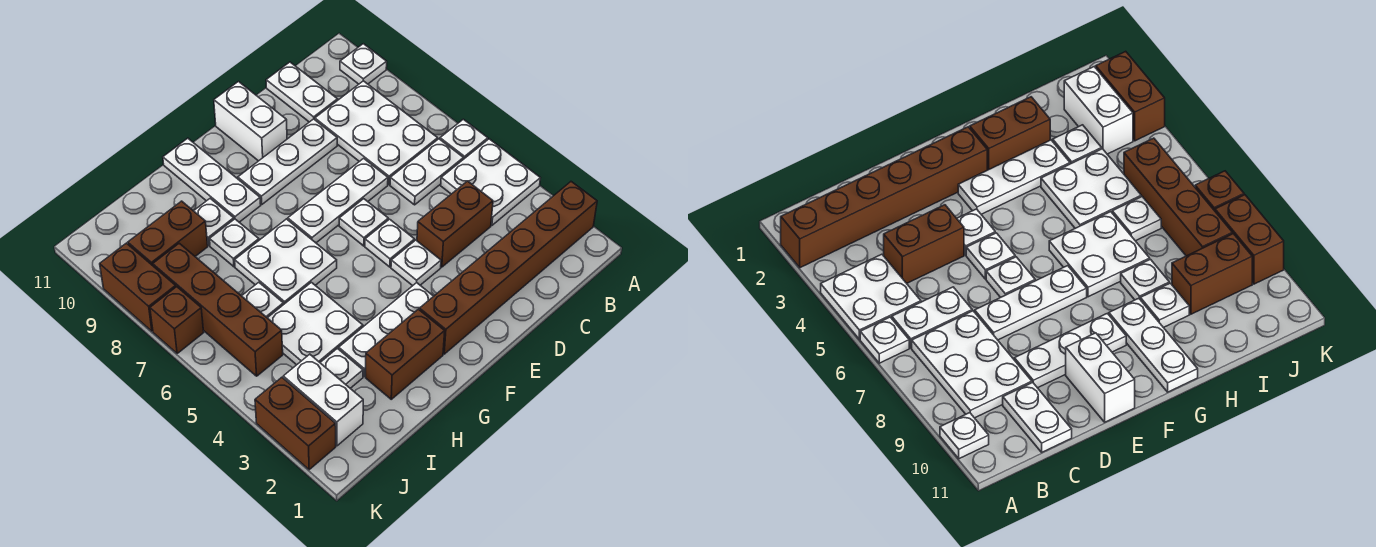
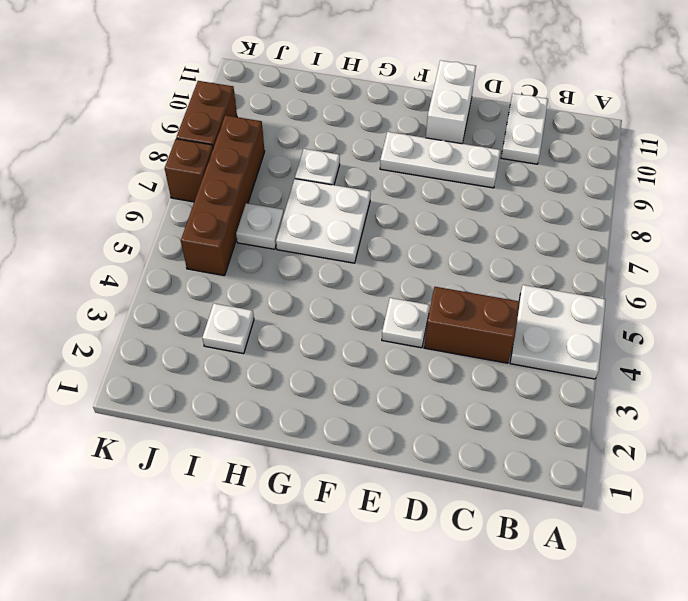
none -> brown 1x6 brick [420,182,597,354]
none -> white 1x1 plate [440,119,488,159]
none -> white 1x1 plate [340,44,387,84]

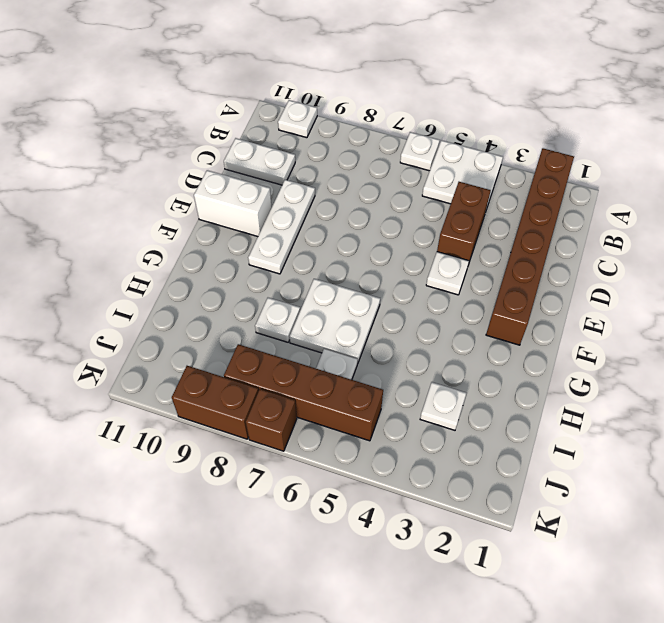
none -> white 1x2 plate [390,139,463,205]
none -> white 2x3 plate [315,81,438,185]
none -> white 1x3 plate [288,158,388,243]

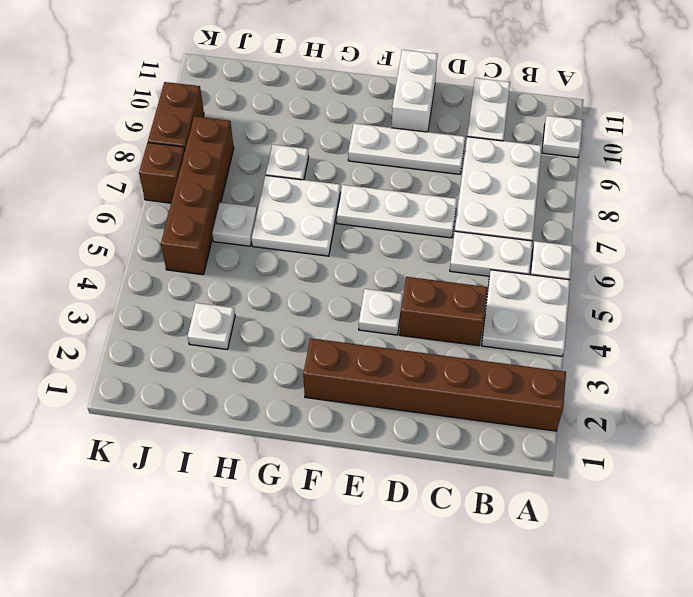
none -> white 1x1 plate [365,219,415,267]
none -> white 1x1 plate [339,199,388,246]
none -> white 1x3 plate [339,283,433,376]

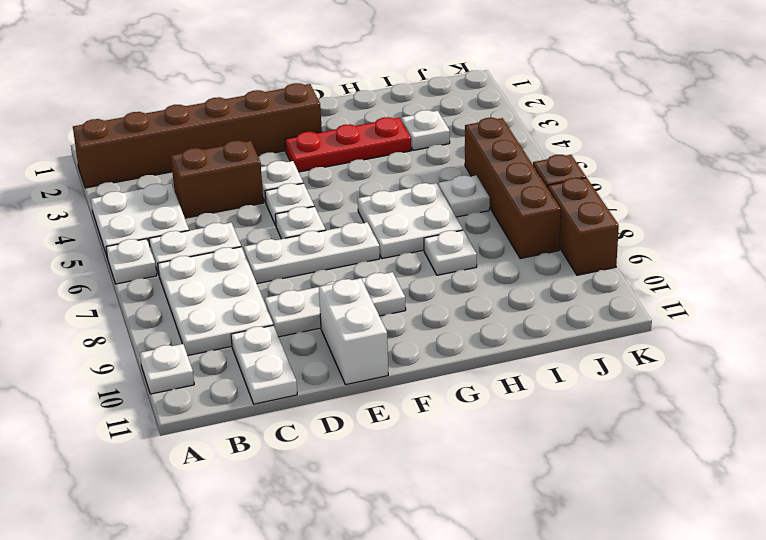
red 1x3 plate [285,117,411,172] -> white 1x3 plate [339,283,433,376]
none -> brown 1x2 brick [366,309,445,399]
none -> white 1x3 plate [163,138,261,222]
none -> white 2x2 plate [268,282,363,365]

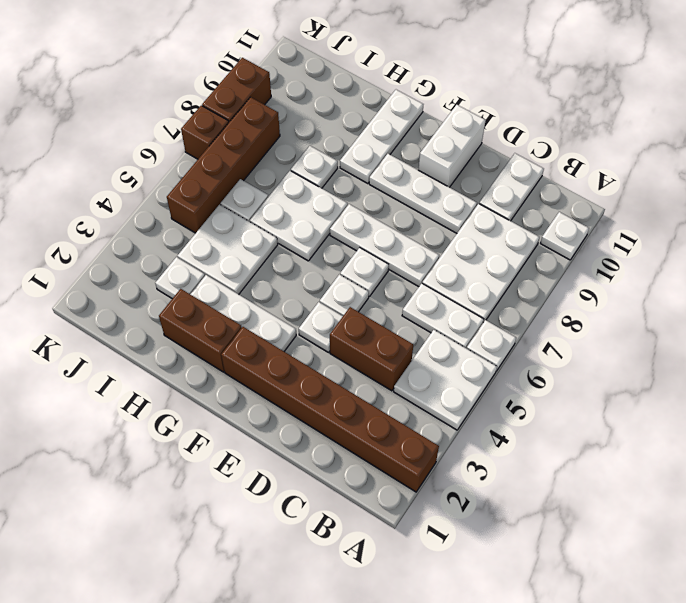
none -> white 1x1 plate [194,198,234,246]
none -> brown 1x2 brick [128,201,208,266]
none -> white 1x2 brick [283,354,363,446]

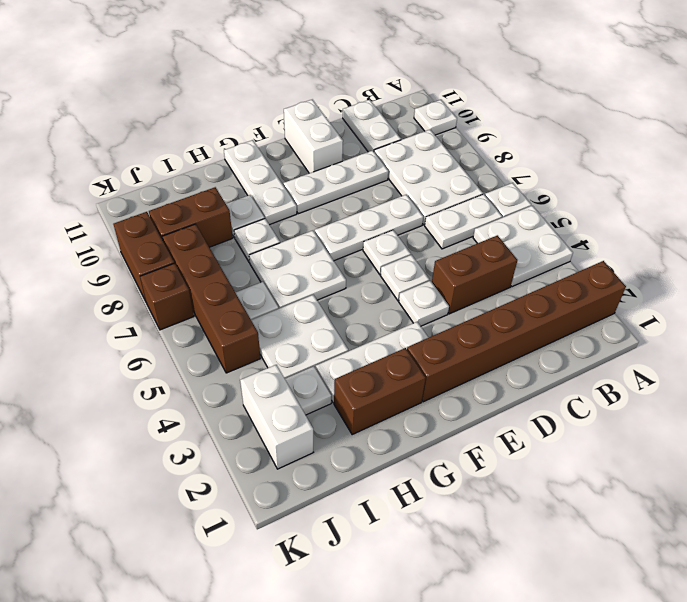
none -> brown 1x2 brick [255,377,336,470]

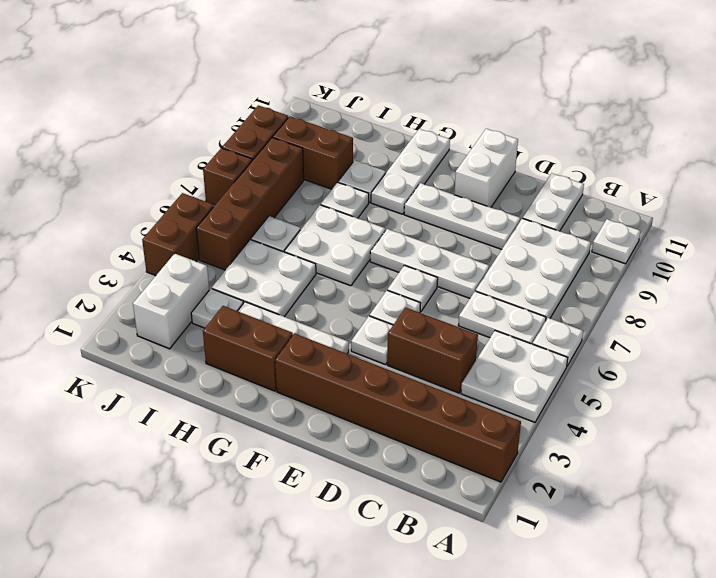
brown 1x2 brick [142,193,214,276] -> brown 1x2 brick moved to [255,377,336,470]

